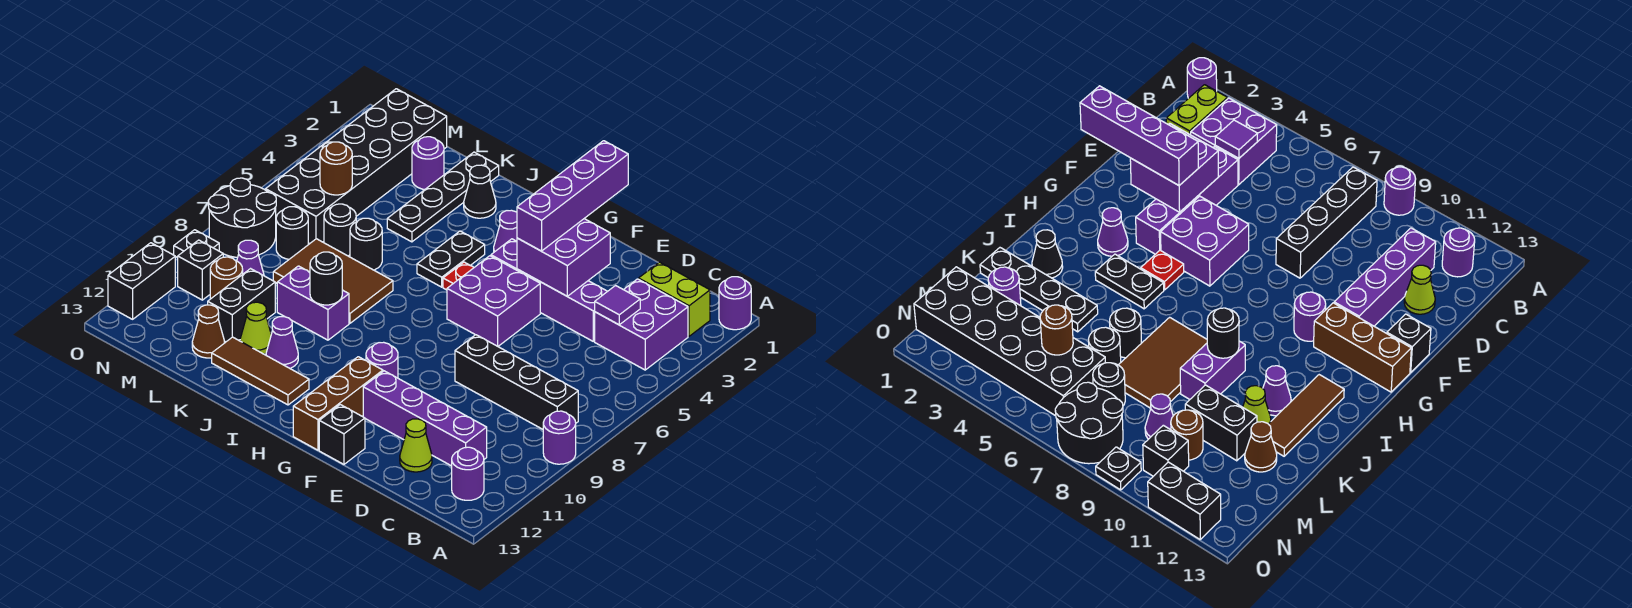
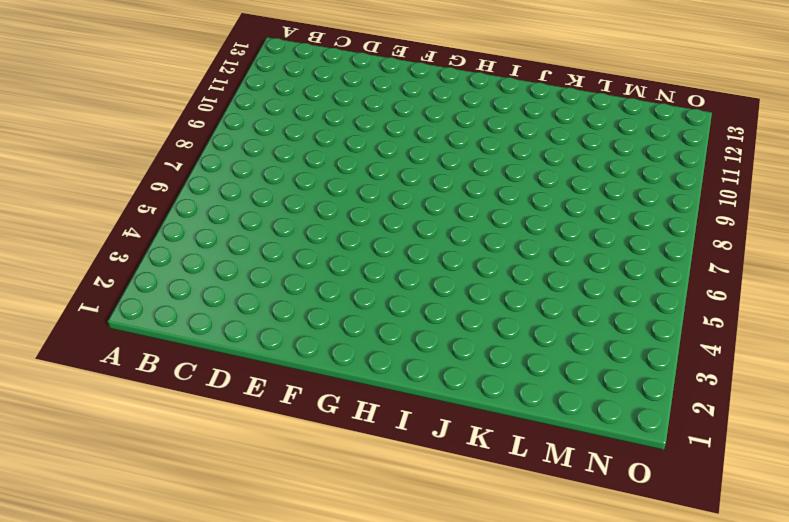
none -> purple 1x1 round brick [719,277,751,330]
none -> purple 1x1 round brick [543,411,576,464]
none -> lime 1x2 brick [639,262,710,336]
none -> purple 2x2 brick [595,279,688,370]

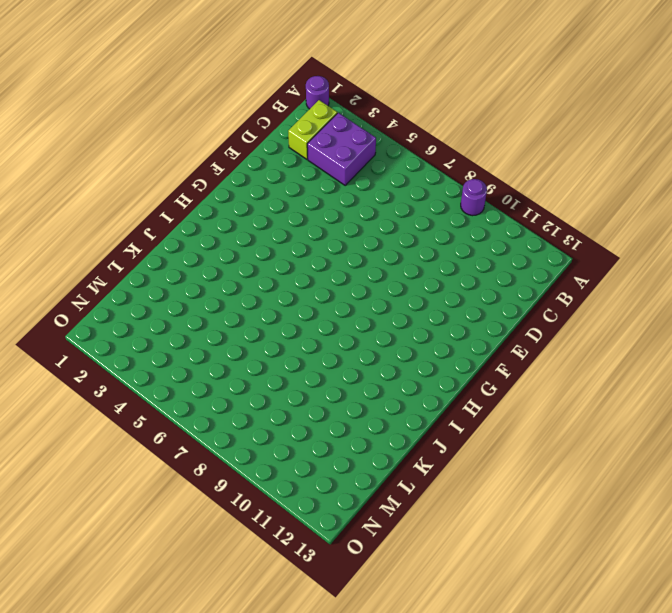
none -> black 1x4 brick [455,335,578,429]
none -> purple 1x1 round brick [452,447,484,500]
none -> purple 1x4 brick [363,371,487,466]
none -> purple 1x4 brick [491,239,607,341]

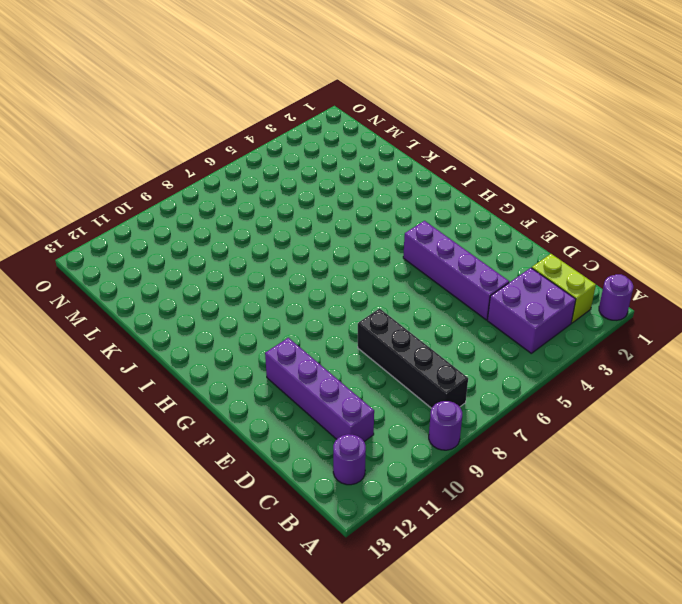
none -> lime 1x1 cone [400,419,432,472]
none -> purple 2x2 brick [447,256,540,346]
none -> black 1x1 brick [319,405,365,464]
none -> purple 1x1 round brick [366,342,398,378]

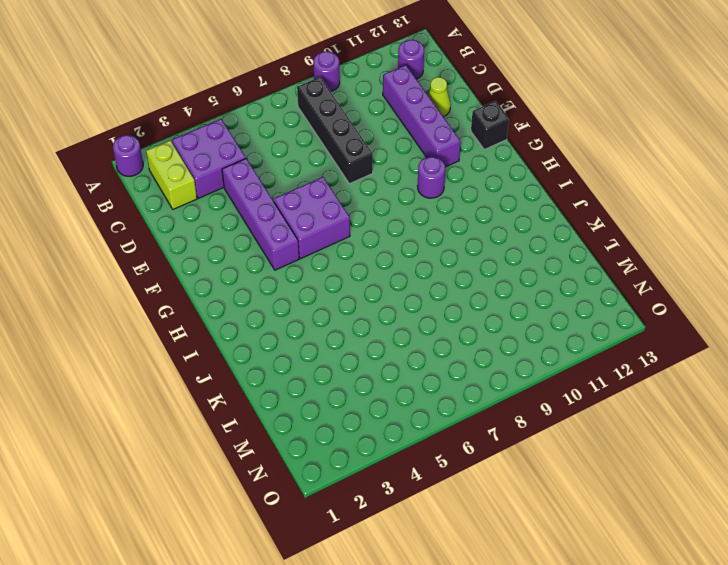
none -> brown 1x3 brick [293,357,383,450]
none -> purple 1x1 cone [494,210,517,252]
none -> red 1x1 plate [443,262,474,290]
none -> black 1x2 plate [417,231,485,287]

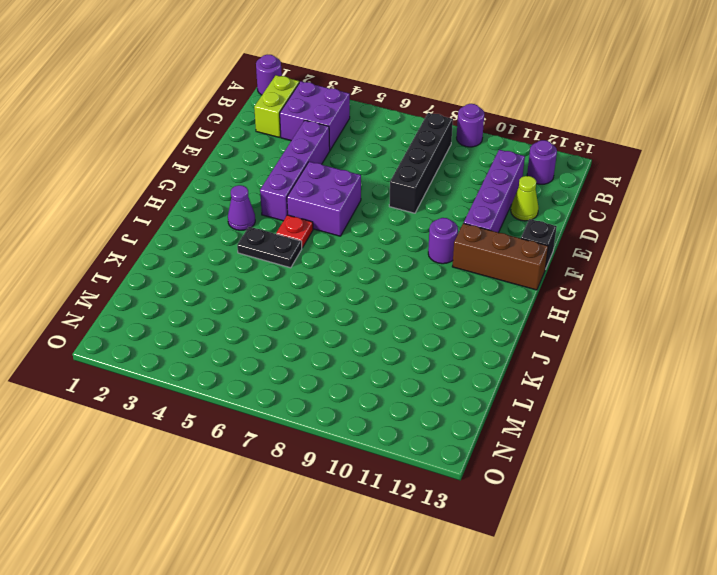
none -> brown 1x3 tile [212,337,309,405]
none -> black 1x1 cone [464,165,496,218]
none -> brown 2x3 tile [273,239,393,323]
none -> purple 1x2 brick [277,266,349,340]

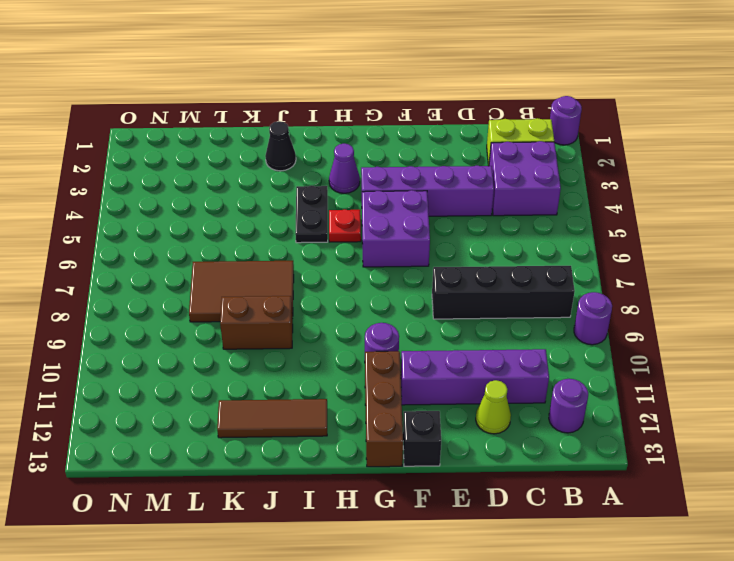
brown 1x2 brick [220,296,293,349] -> purple 1x2 brick [277,266,349,340]
none -> purple 1x1 cone [266,317,298,368]
none -> black 1x4 plate [387,152,499,242]
none -> black 1x1 round brick [350,218,382,270]
none -> lime 1x1 cone [240,302,271,354]

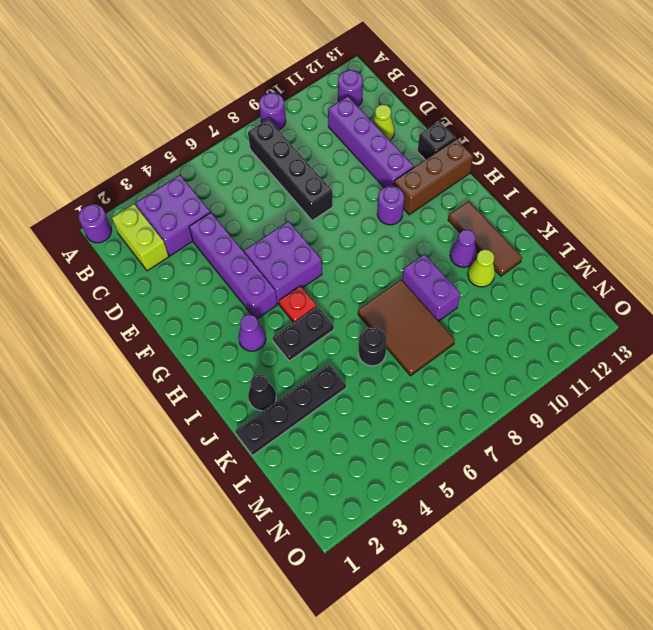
none -> purple 1x1 round brick [412,137,444,189]
none -> black 1x1 round brick [324,204,356,256]
none -> black 1x2 brick [208,269,275,342]
none -> brown 1x1 cone [192,305,225,358]

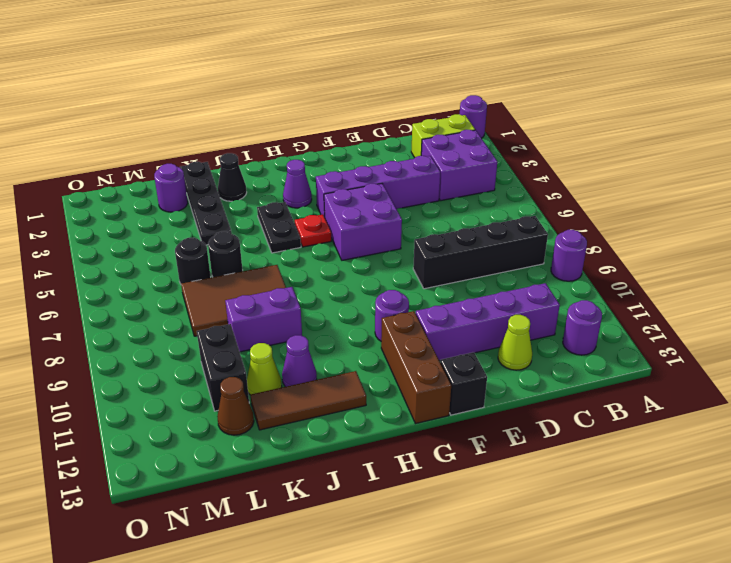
none -> black 2x6 brick [266,89,447,244]
none -> black 1x1 round brick [276,207,308,259]
none -> purple 1x1 cone [237,240,264,276]
none -> brown 1x1 round brick [210,257,243,299]

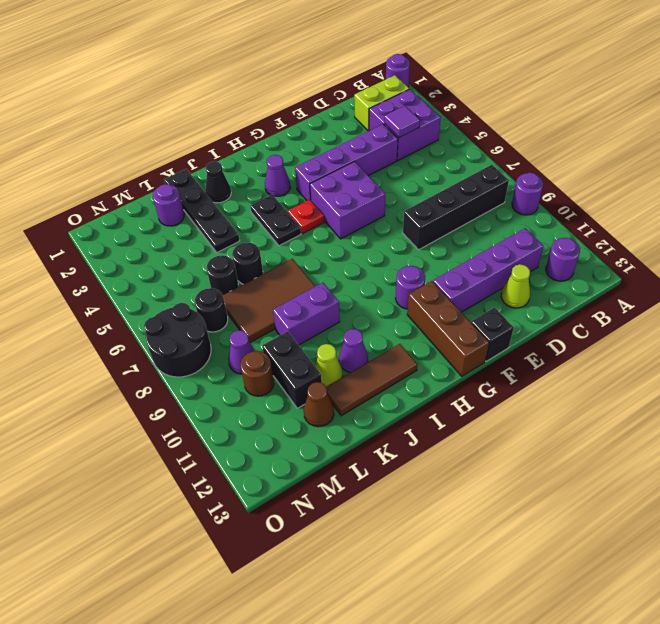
none -> black 2x6 brick [266,89,447,244]
none -> black 1x1 brick [178,240,223,300]
none -> black 1x1 plate [174,230,219,258]
none -> black 1x2 brick [108,243,175,319]

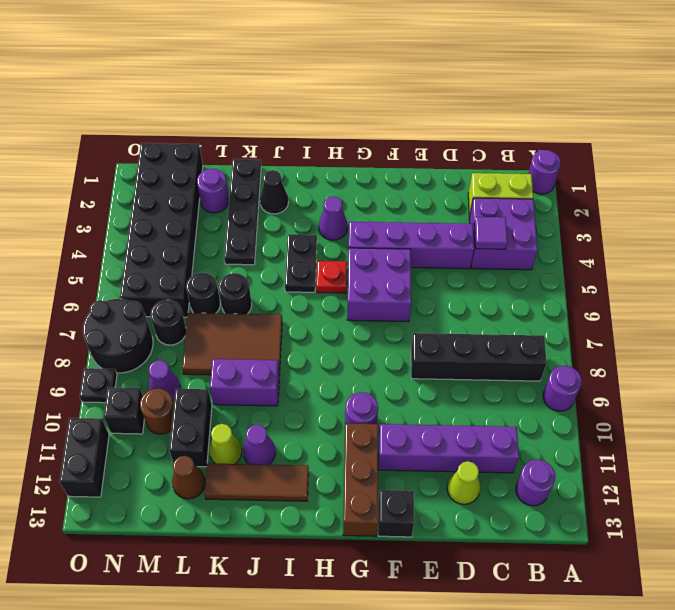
none -> purple 2x2 brick [517,219,610,296]
none -> black 1x1 round brick [310,252,342,305]
none -> brown 1x1 round brick [320,142,352,195]
none -> purple 1x4 brick [517,141,628,251]

